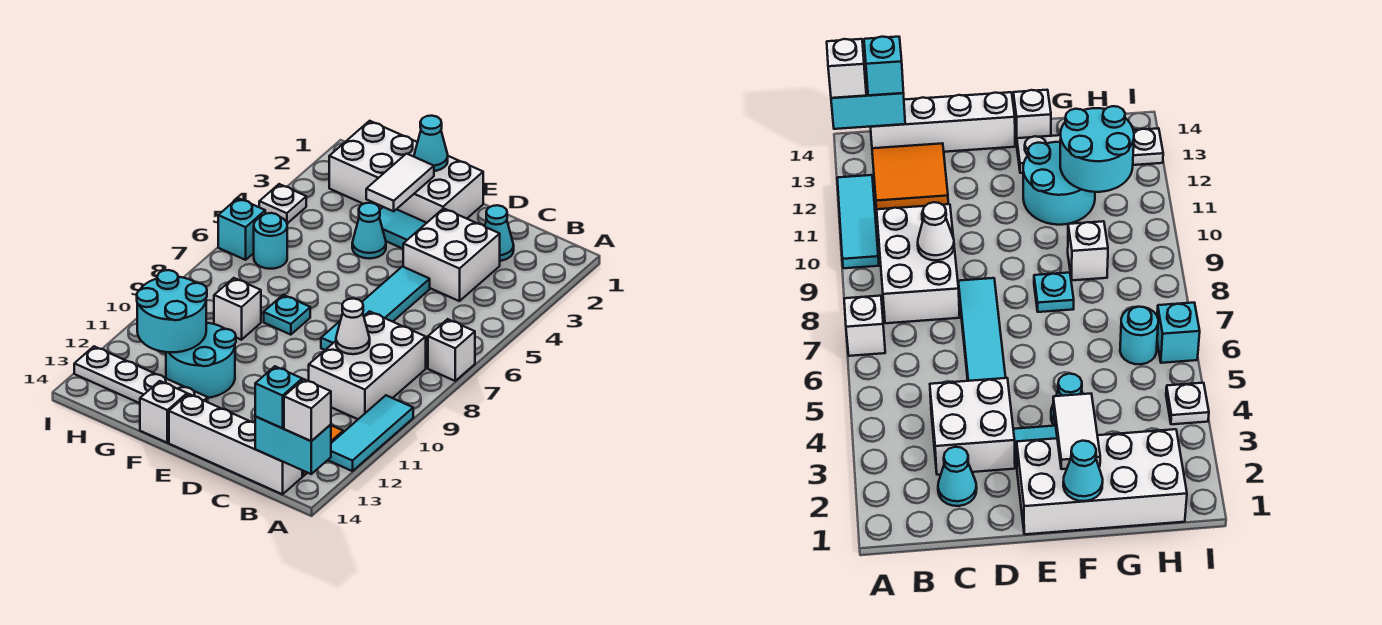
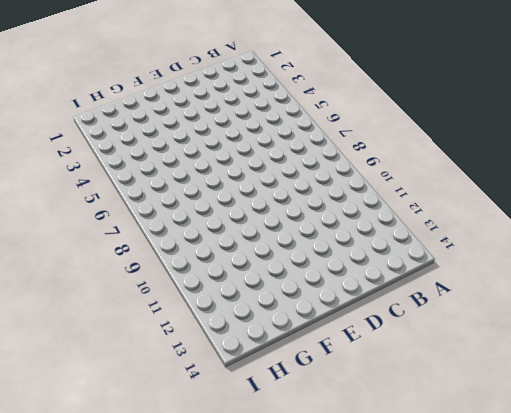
none -> white 1x1 brick [428,319,475,381]
none -> cyan 1x3 tile [328,395,413,471]
none -> white 2x3 brick [309,311,426,419]

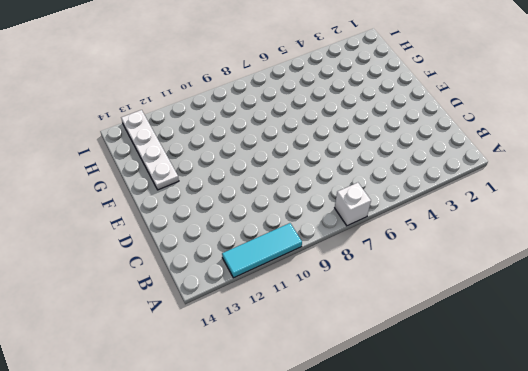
none -> white 2x3 brick [309,311,426,419]
none -> orange 2x2 tile [872,143,948,209]
none -> white 1x4 brick [169,394,302,494]

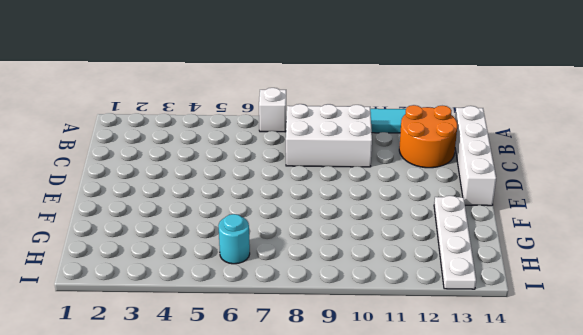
orange 2x2 round brick [399,105,457,168] -> orange 2x2 tile [872,143,948,209]
none -> cyan 1x1 cone [485,205,514,261]
none -> white 2x2 brick [403,208,500,301]
none -> cyan 1x4 tile [321,267,430,350]

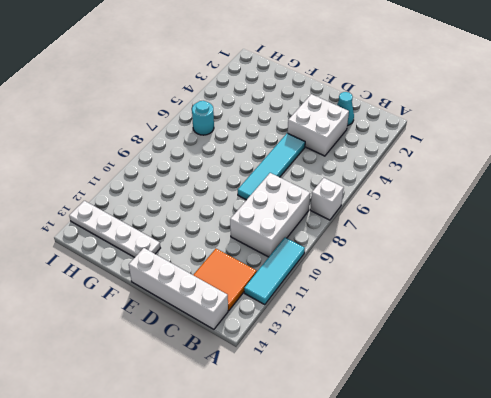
none -> white 2x4 brick [329,121,483,223]
none -> cyan 1x2 tile [379,207,426,249]
none -> cyan 1x1 cone [352,203,386,259]

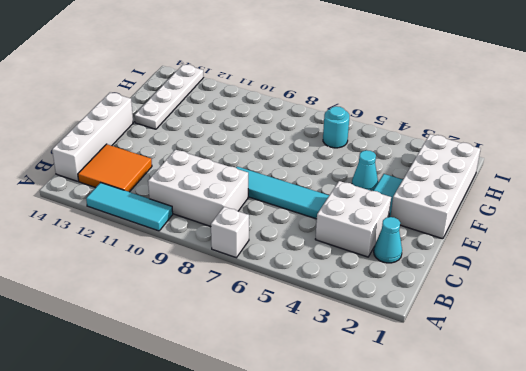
none -> cyan 1x1 plate [264,295,310,335]
none -> cyan 2x2 round brick [166,323,236,398]
none -> white 1x1 brick [140,381,187,443]

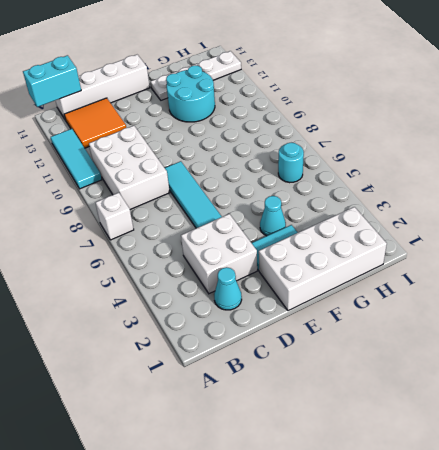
none -> cyan 1x1 plate [264,295,310,335]
none -> white 1x1 brick [140,381,187,443]
none -> white 1x1 brick [214,278,261,340]

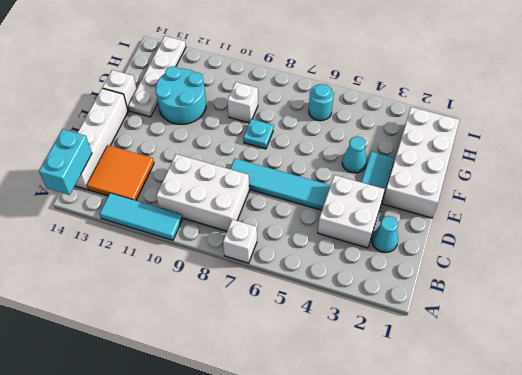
none -> white 1x1 plate [259,184,306,223]
none -> cyan 1x1 brick [218,198,265,260]
none -> white 1x1 cone [336,299,370,354]

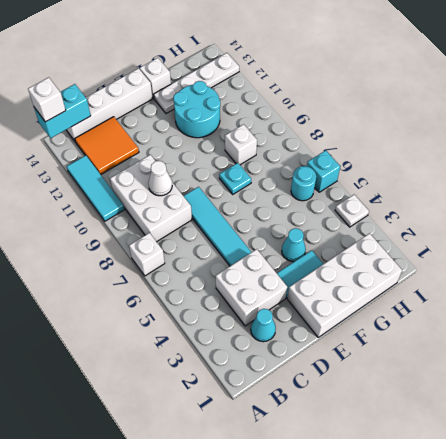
none -> cyan 1x1 cone [414,116,448,171]
none -> white 1x2 tile [366,154,434,211]
none -> cyan 2x2 round brick [137,270,207,352]

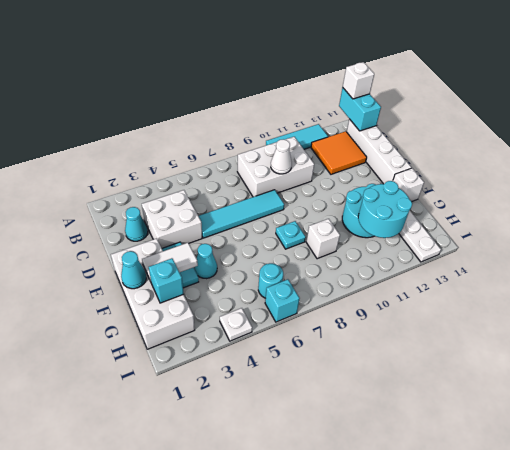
cyan 1x1 brick [149,258,183,303] -> cyan 1x1 brick moved to [255,366,302,428]
none -> white 1x1 brick [428,319,475,381]

